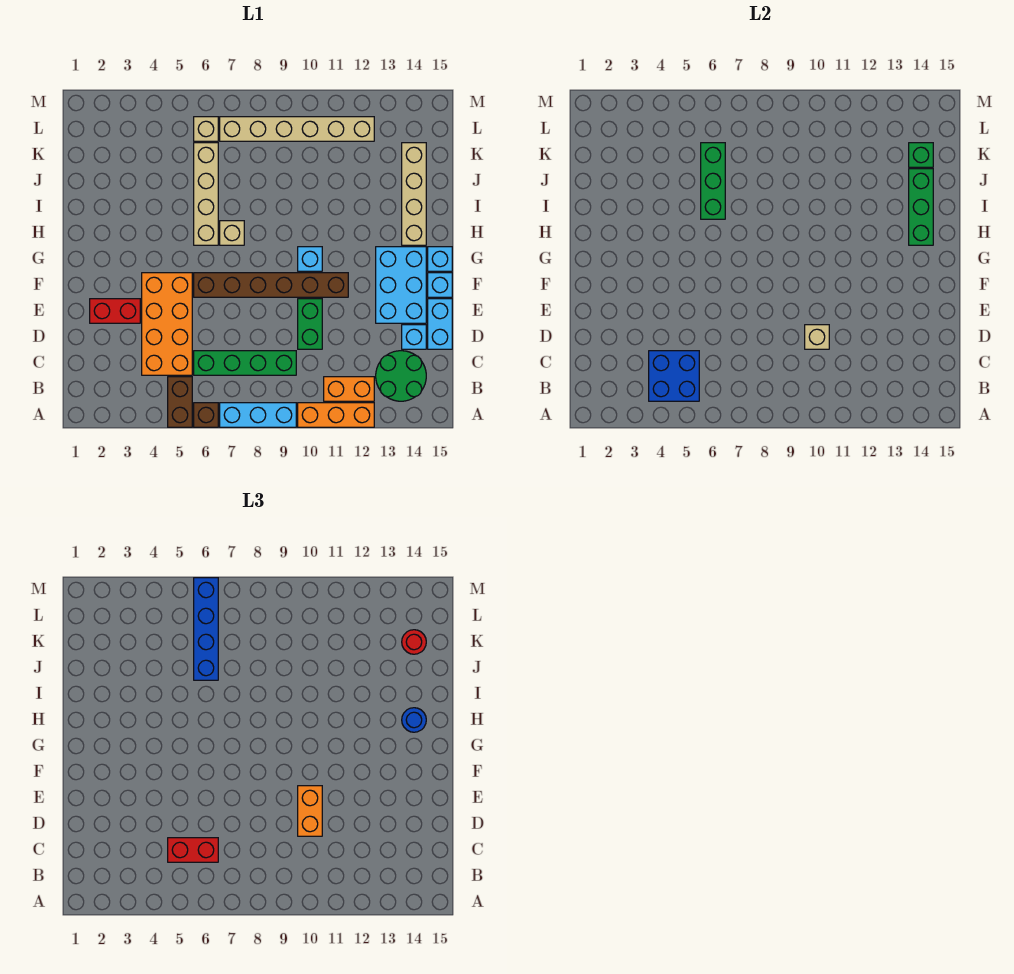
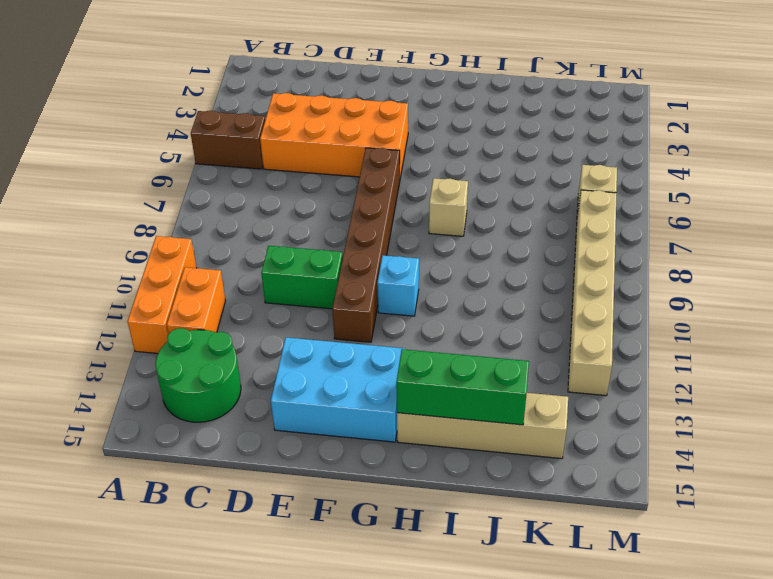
none -> brown 1x1 brick [194,403,218,427]
none -> cyan 1x3 brick [220,403,296,427]
none -> green 1x4 brick [194,351,296,375]
none -> cyan 1x1 brick [402,325,426,349]

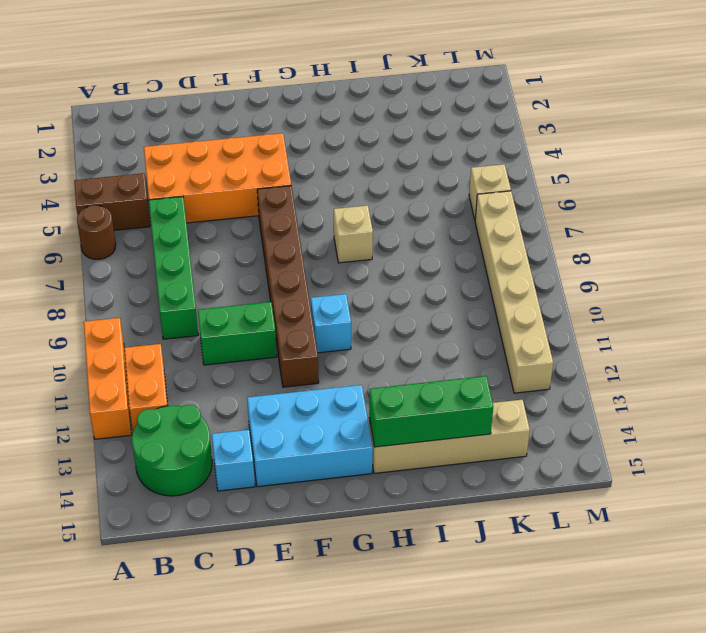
brown 1x1 round brick [77,205,116,259] -> brown 1x1 brick [194,403,218,427]
none -> cyan 1x3 brick [220,403,296,427]
none -> cyan 1x2 brick [428,299,452,349]
none -> red 1x2 brick [90,299,140,323]
none -> cyan 1x1 brick [428,273,452,297]

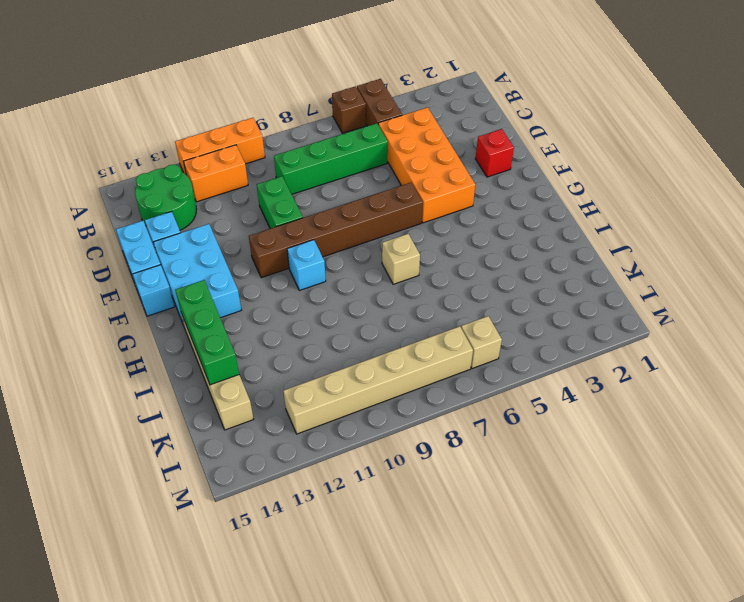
red 1x1 brick [475,129,514,177] -> red 1x2 brick [90,299,140,323]
none -> cyan 1x3 brick [220,403,296,427]
none -> cyan 1x1 brick [428,247,452,271]
none -> tan 1x4 brick [194,143,218,245]
none -> blue 2x2 brick [649,351,699,401]

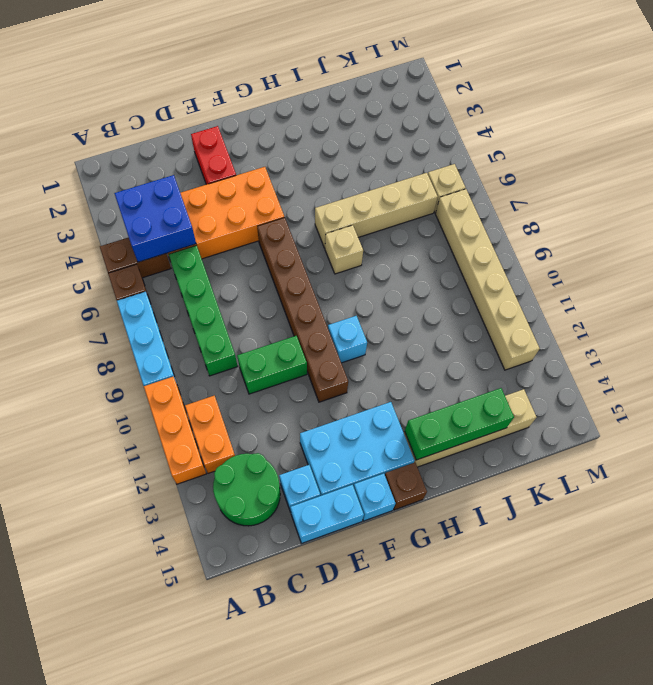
brown 1x1 brick [385,463,427,510] -> cyan 1x1 brick [428,247,452,271]
none -> tan 1x1 brick [805,325,829,349]
none -> green 1x3 brick [701,143,725,219]
none -> green 1x1 brick [909,143,933,167]
none -> red 1x2 brick [168,838,218,862]

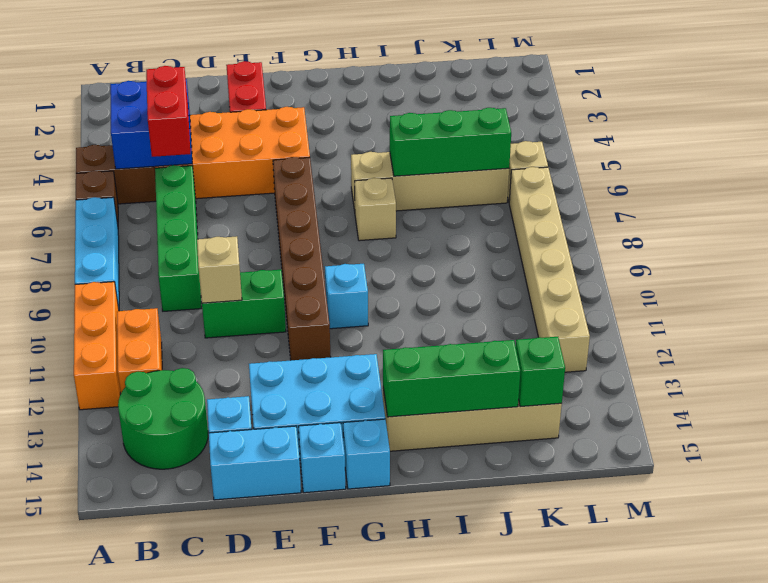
none -> orange 1x2 brick [298,786,322,836]
none -> blue 1x1 round brick [402,708,426,732]
none -> blue 1x4 brick [194,578,218,680]
none -> red 1x1 round brick [402,630,426,654]

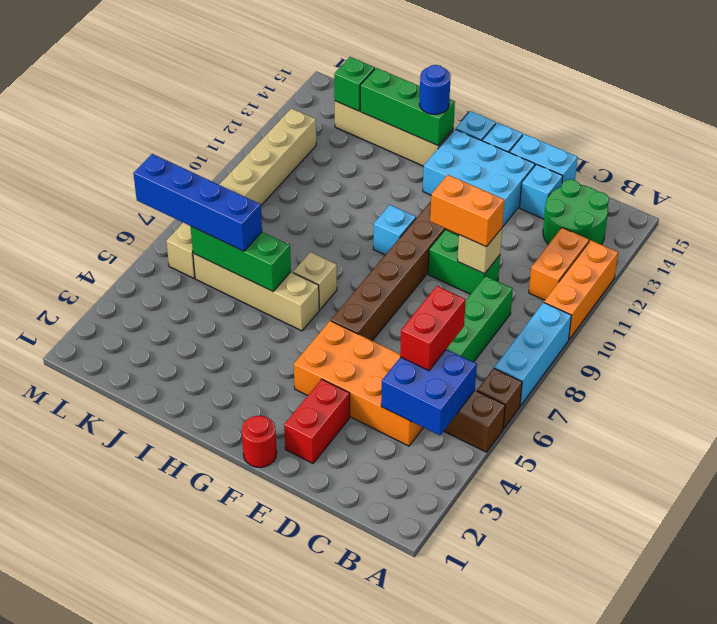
red 1x1 round brick [242,416,277,467] -> red 1x1 round brick moved to [402,630,426,654]

